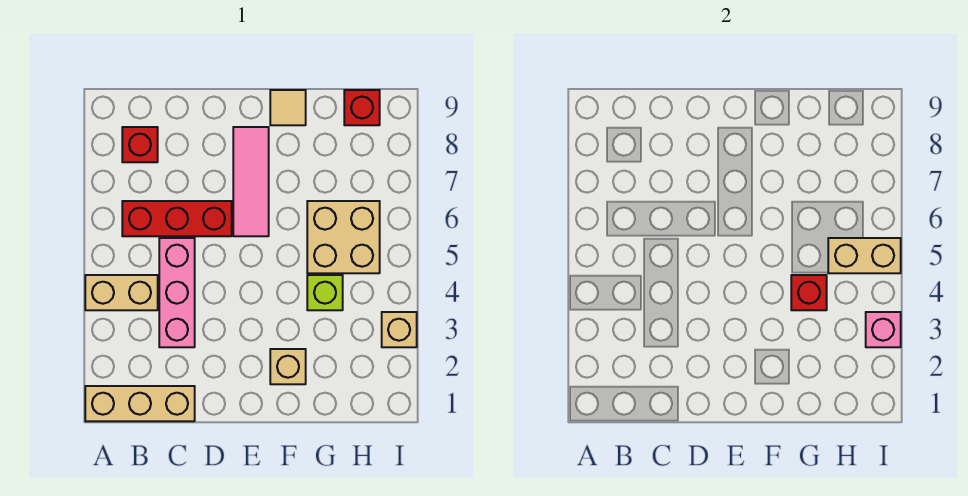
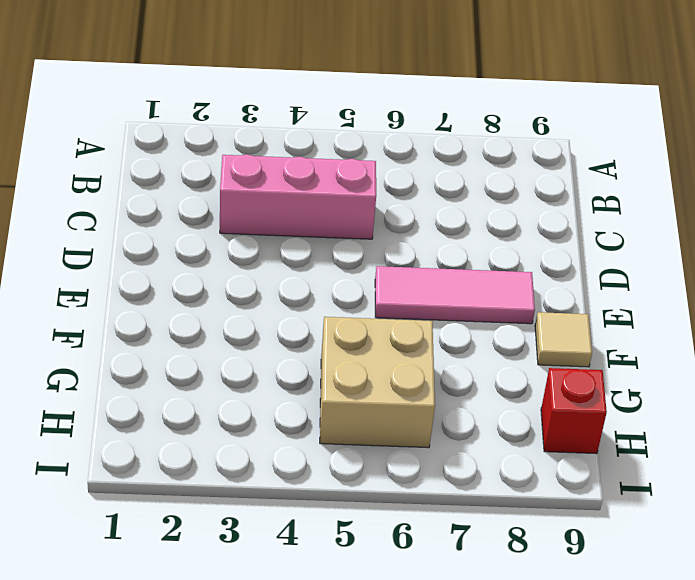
none -> tan 1x3 brick [85,386,195,421]
none -> tan 1x2 brick [85,275,158,310]
none -> red 1x3 brick [122,201,232,236]

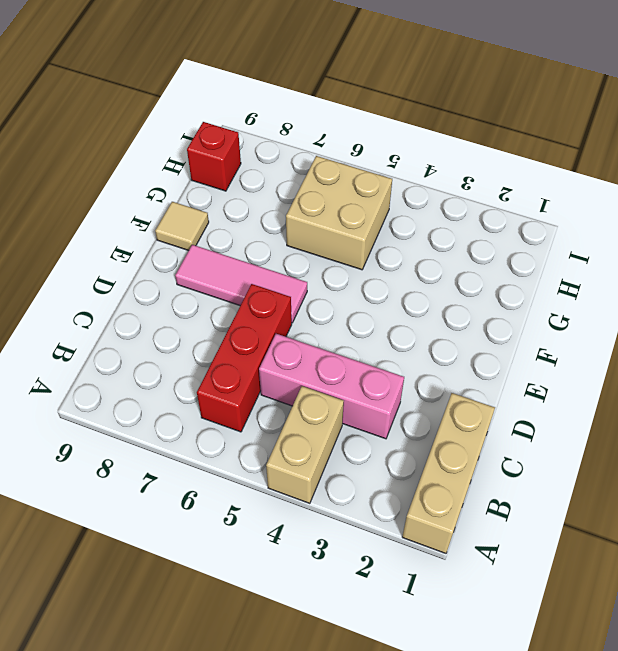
none -> red 1x1 brick [122,127,158,162]
none -> tan 1x1 brick [270,349,306,384]
none -> lime 1x1 brick [307,275,343,310]

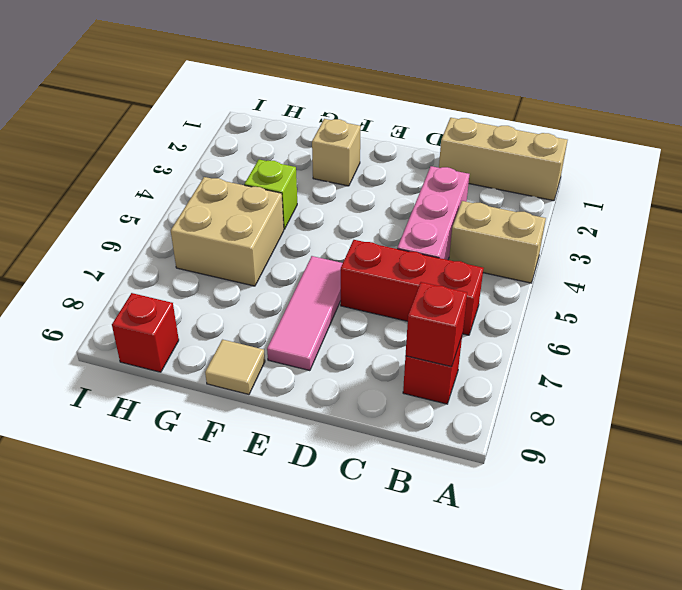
red 1x1 brick [406,282,467,367] -> red 1x1 brick moved to [791,275,827,310]
none -> tan 1x1 brick [382,312,417,347]
none -> tan 1x2 brick [828,238,901,273]
none -> pink 1x1 brick [866,312,901,347]

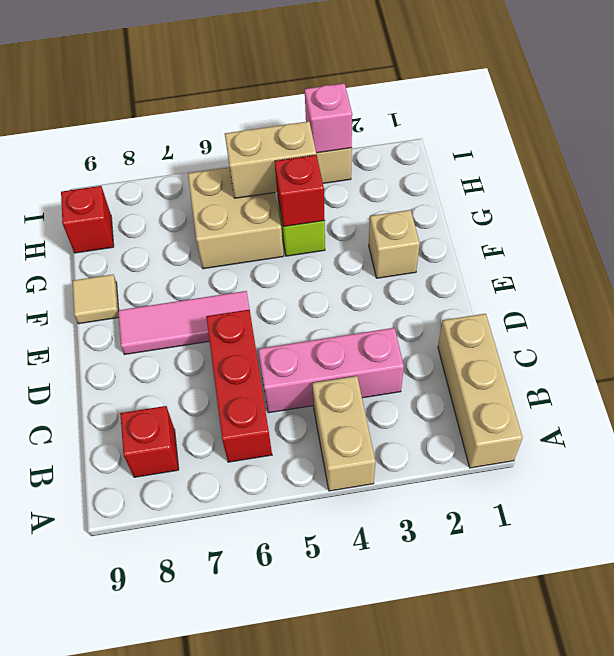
tan 1x2 brick [225,121,316,198] -> tan 1x2 brick turned to [828,238,901,273]

